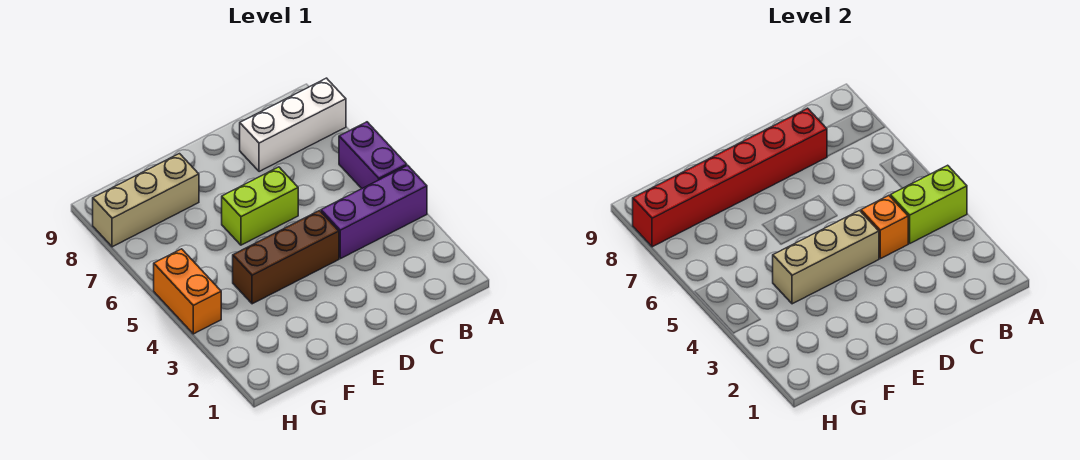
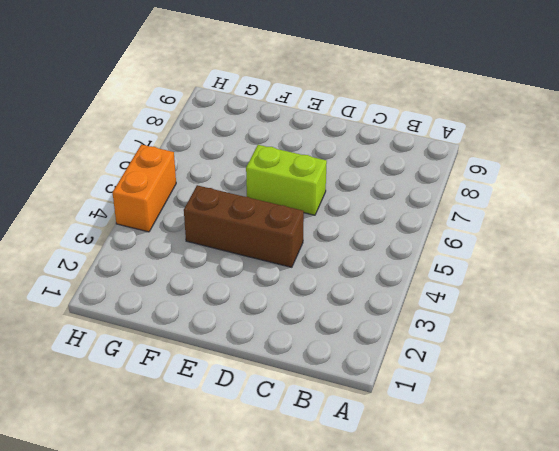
none -> purple 1x3 brick [321,165,427,259]
none -> purple 1x2 brick [339,122,407,188]

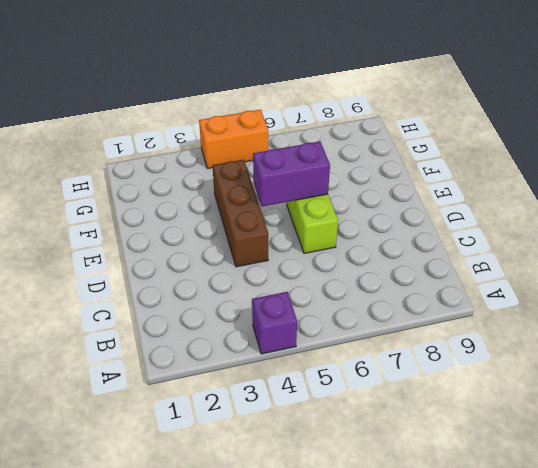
purple 1x1 brick [252,292,297,354] -> purple 1x3 brick [321,165,427,259]
purple 1x2 brick [253,142,330,206] -> purple 1x2 brick moved to [339,122,407,188]
none -> white 1x3 brick [240,78,346,172]
none -> tan 1x3 brick [93,154,199,247]

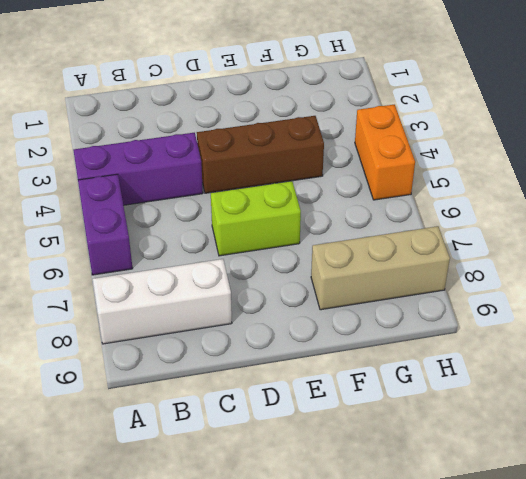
none -> lime 1x2 brick [890,165,967,243]
none -> orange 1x1 brick [861,196,908,259]

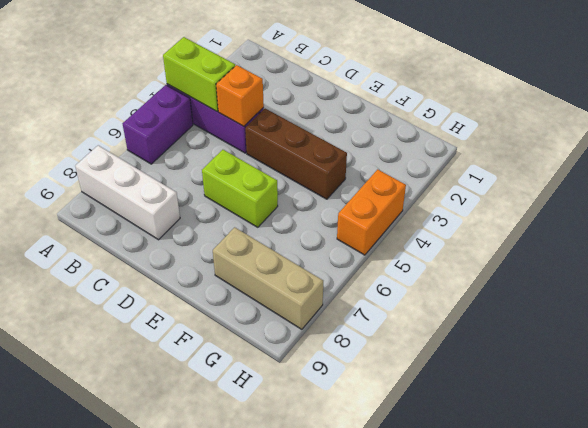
none -> red 1x6 brick [633,108,827,247]
none -> tan 1x3 brick [773,211,879,304]

